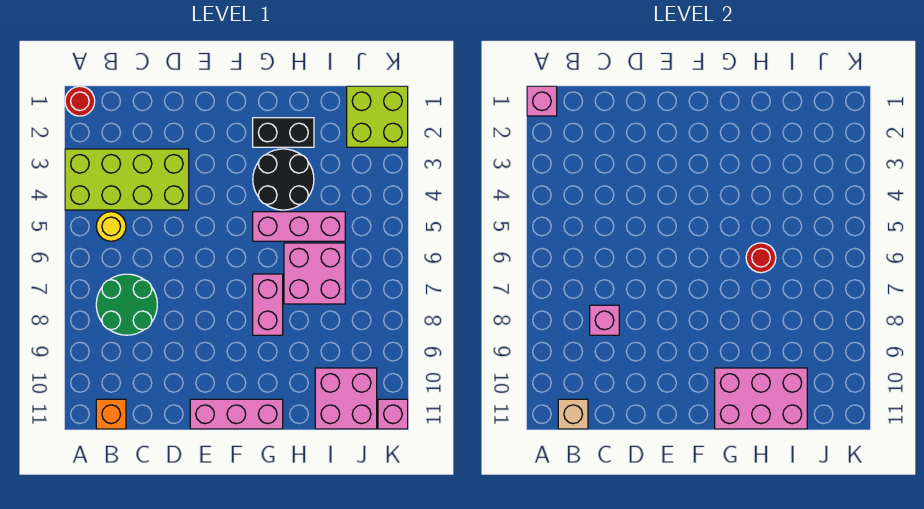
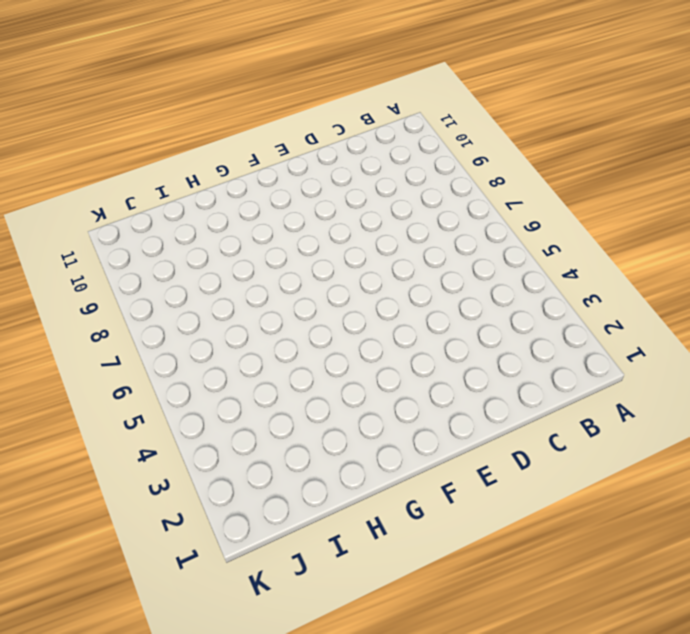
none -> red 1x1 round brick [65,86,95,116]
none -> lime 2x4 brick [65,149,189,210]
none -> yellow 1x1 round brick [96,212,126,241]

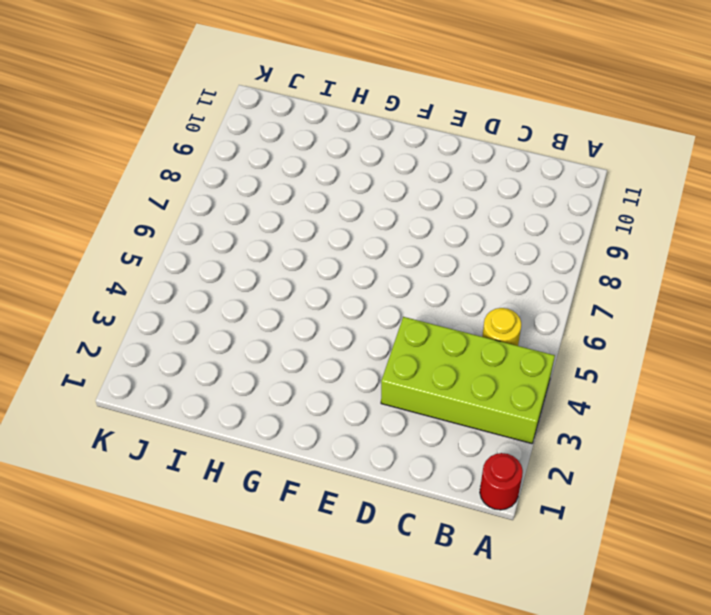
none -> green 2x2 round brick [96,274,157,335]
none -> orange 1x1 brick [96,399,126,429]
none -> pink 1x3 brick [190,399,283,429]

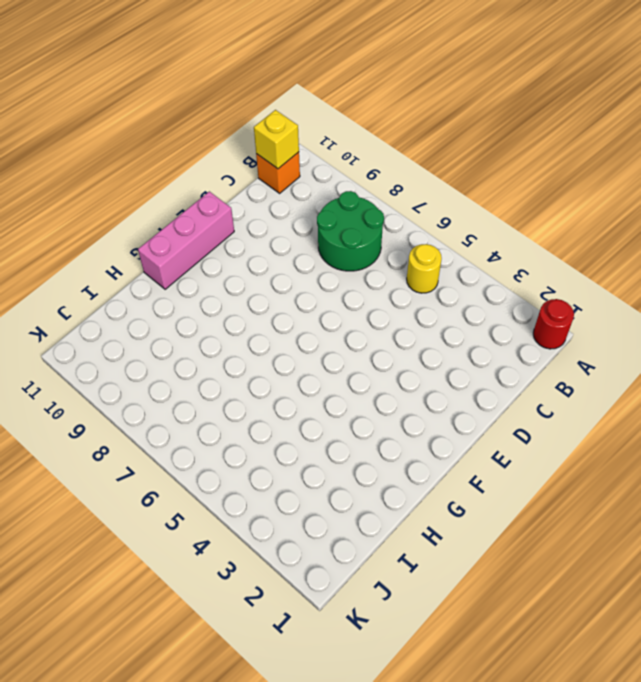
yellow 1x1 brick [254,110,299,169] -> tan 1x1 brick [558,399,588,429]
none -> lime 2x4 brick [65,149,189,210]
none -> black 1x2 brick [253,118,314,147]
none -> black 2x2 round brick [253,149,314,210]

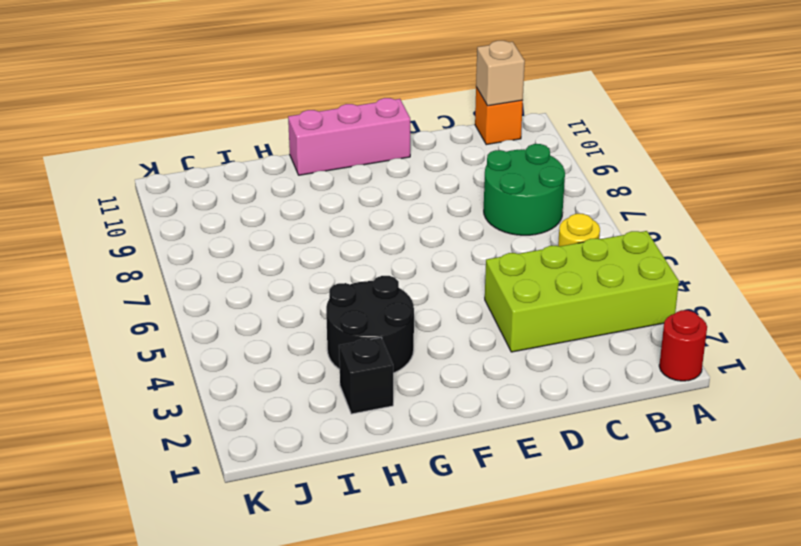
black 1x1 brick [339,337,393,414] -> black 1x2 brick [253,118,314,147]
none -> pink 1x3 brick [253,212,345,241]
none -> pink 1x2 brick [253,274,283,335]
none -> pink 2x2 brick [284,243,345,304]

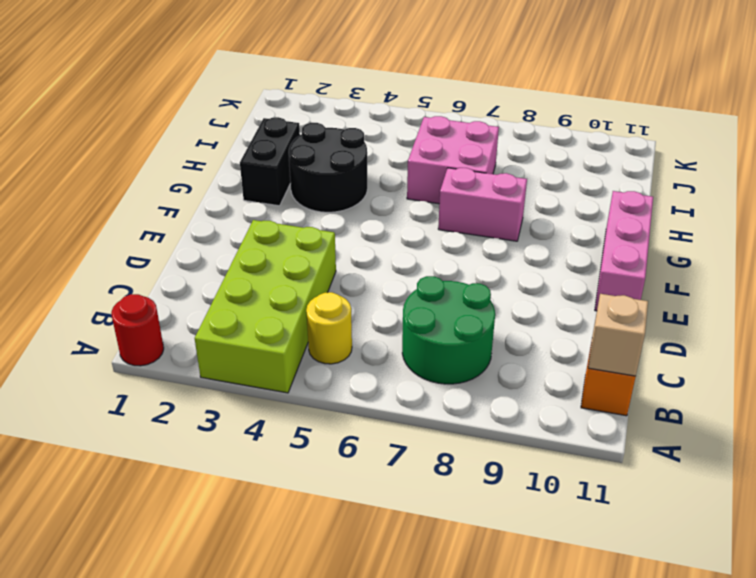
none -> pink 1x3 brick [253,212,345,241]
none -> pink 2x2 brick [315,368,377,429]
none -> lime 2x2 brick [347,86,408,147]

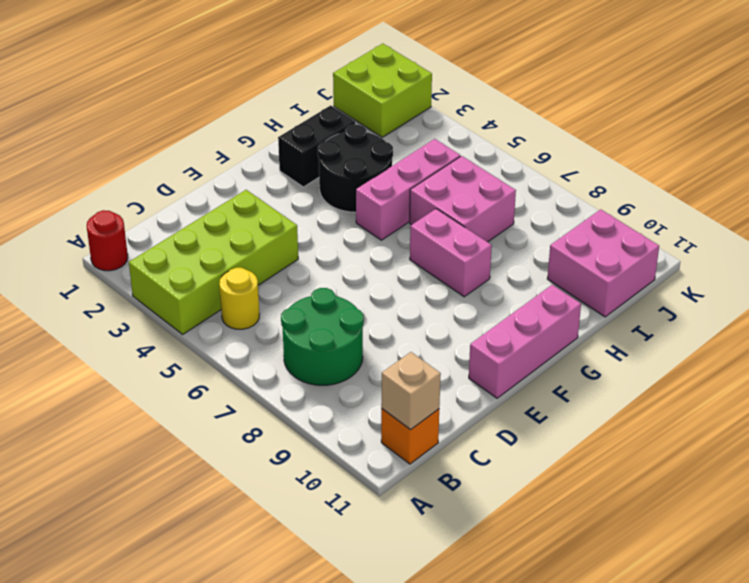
none -> pink 1x1 brick [378,399,408,429]
none -> pink 1x1 brick [527,86,557,116]
none -> pink 1x1 brick [590,305,619,335]

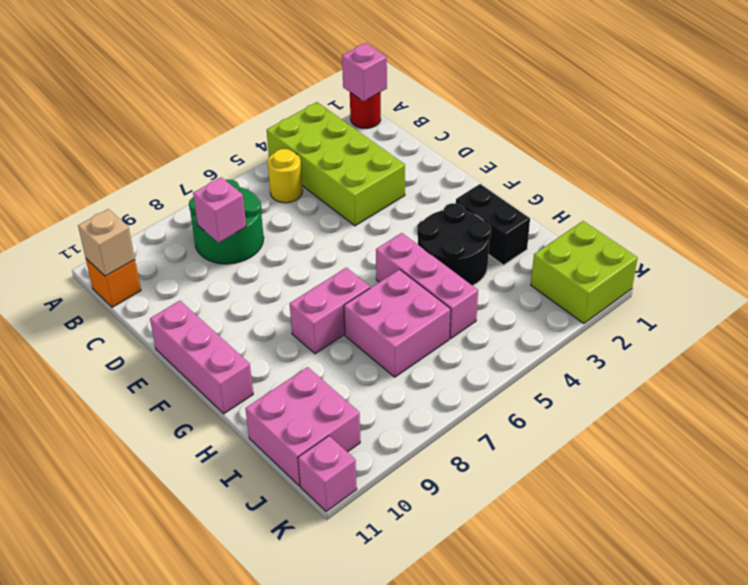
none -> pink 2x3 brick [715,368,807,429]
none -> red 1x1 round brick [746,243,776,273]

